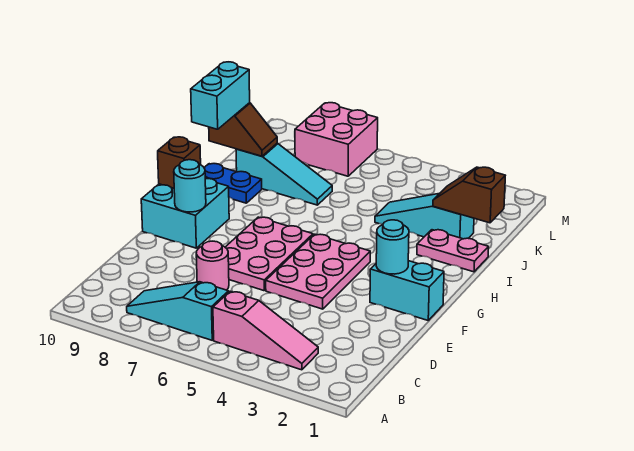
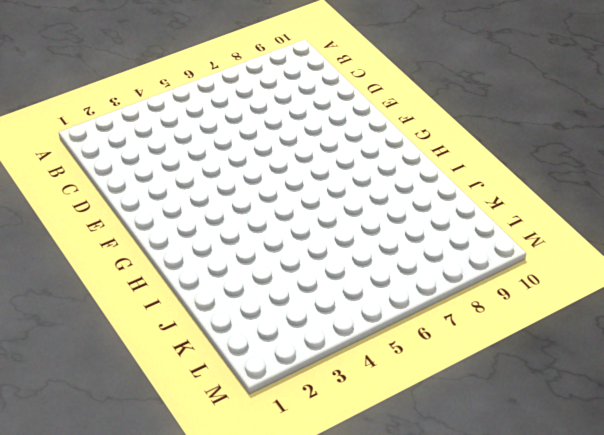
none -> pink 1x3 slope [213,291,318,370]
none -> cyan 1x3 slope [127,282,229,340]
none -> pink 1x1 round brick [196,241,229,290]

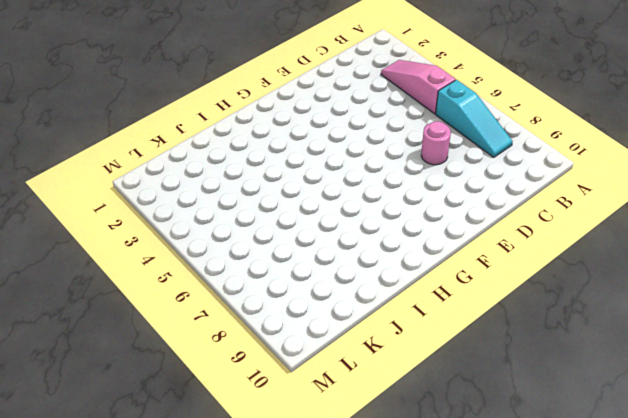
none -> pink 2x3 plate [266,234,370,309]
none -> pink 2x3 plate [225,217,313,291]
none -> cyan 1x2 brick [370,261,444,320]

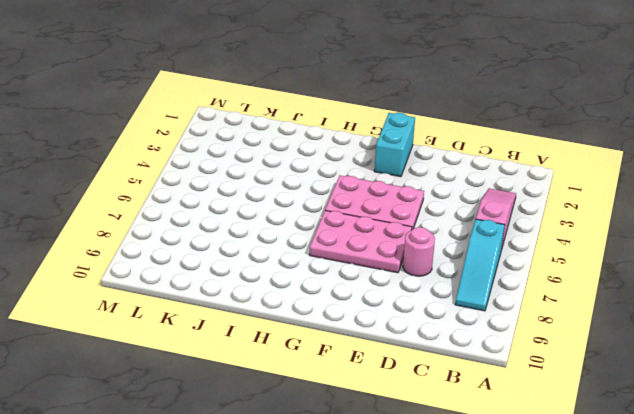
none -> cyan 2x2 brick [141,179,229,248]
none -> pink 1x2 plate [417,230,489,272]
none -> blue 1x2 plate [204,164,262,203]

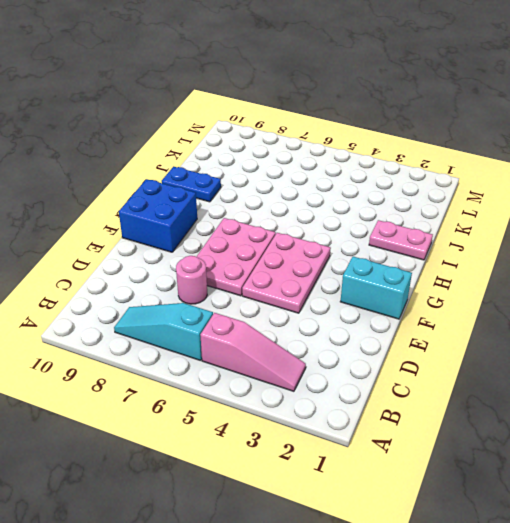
blue 2x2 brick [119,179,197,252] -> cyan 2x2 brick [141,179,229,248]
none -> cyan 1x3 slope [375,193,474,239]
none -> cyan 1x3 slope [236,143,332,205]
none -> pink 2x2 brick [295,103,378,176]

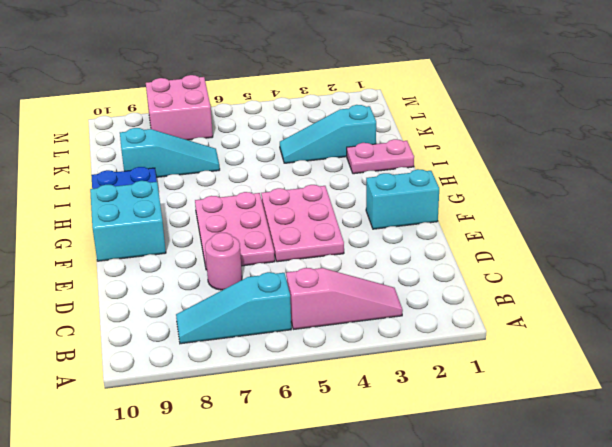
none -> cyan 1x1 round brick [376,220,409,274]
none -> cyan 1x1 round brick [174,160,206,212]
none -> brown 1x1 brick [158,137,201,188]

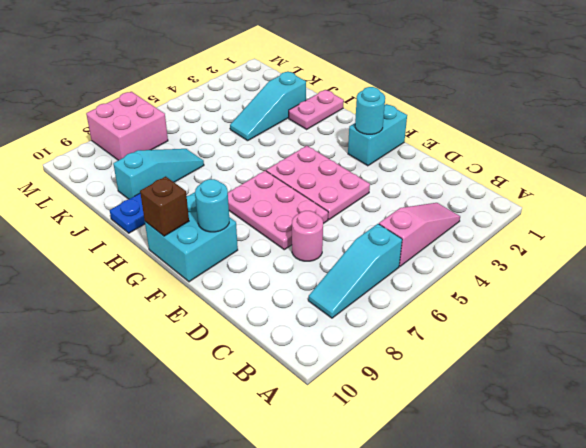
none -> brown 1x2 slope [433,167,505,223]
none -> brown 1x2 slope [209,103,277,156]
none -> cyan 1x2 brick [191,62,250,129]

